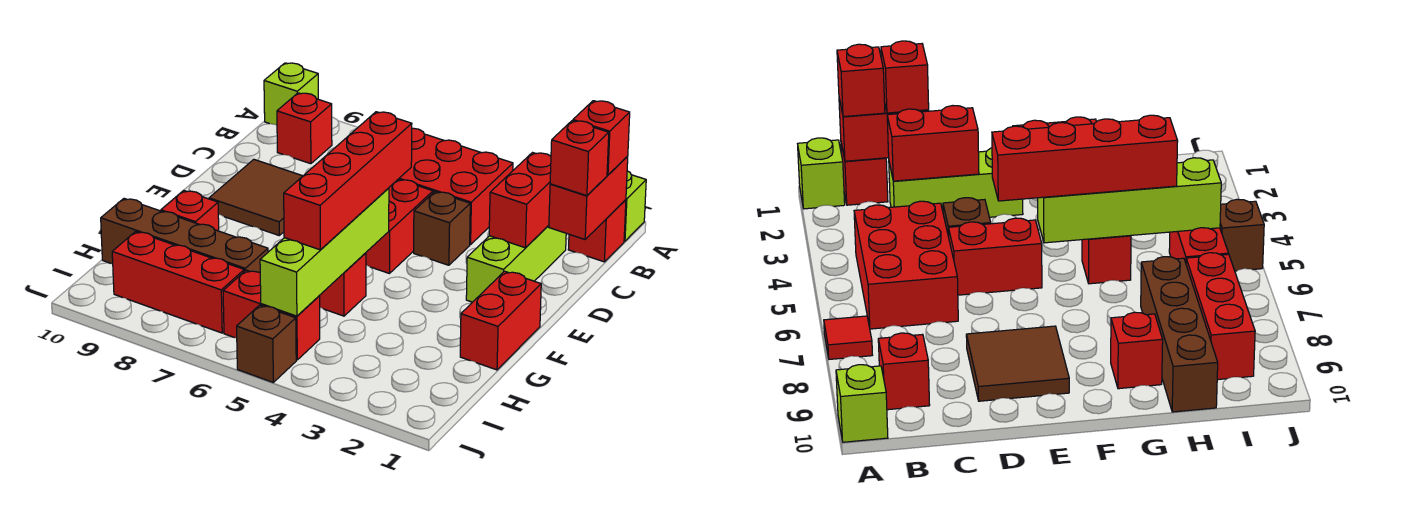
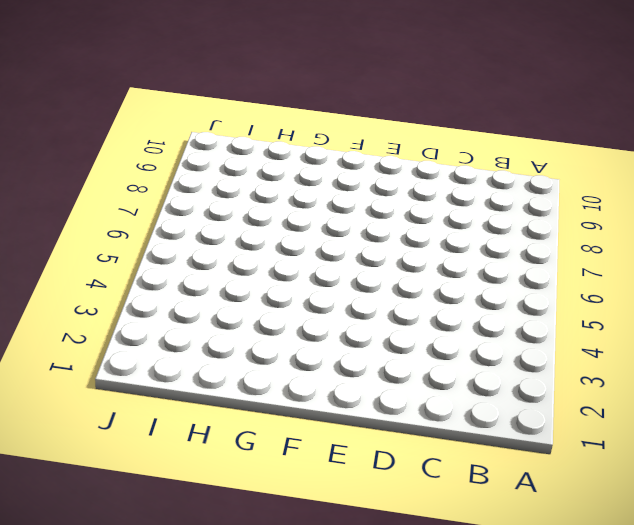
none -> lime 1x1 brick [624,171,646,241]
none -> red 1x1 tile [824,316,872,359]
none -> lime 1x1 brick [264,63,318,125]

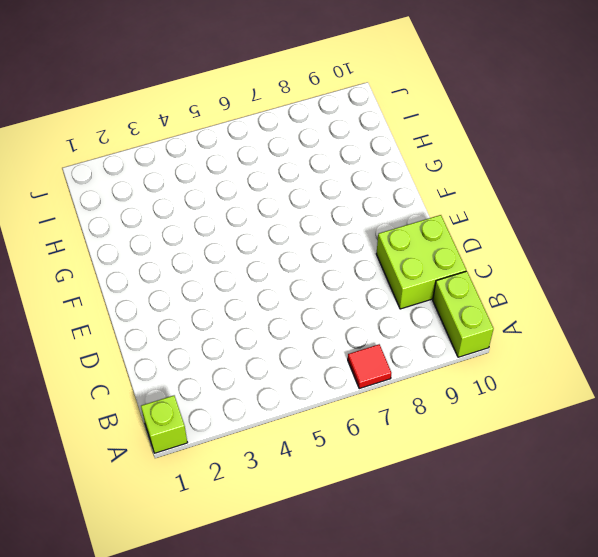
lime 1x2 brick [433,271,494,357] -> lime 1x1 brick [264,63,318,125]
lime 2x2 brick [376,215,466,309] -> brown 2x2 tile [209,160,302,235]
none -> red 1x1 brick [568,200,626,262]
none -> red 2x3 brick [399,128,513,245]
none -> red 1x1 brick [277,93,332,164]

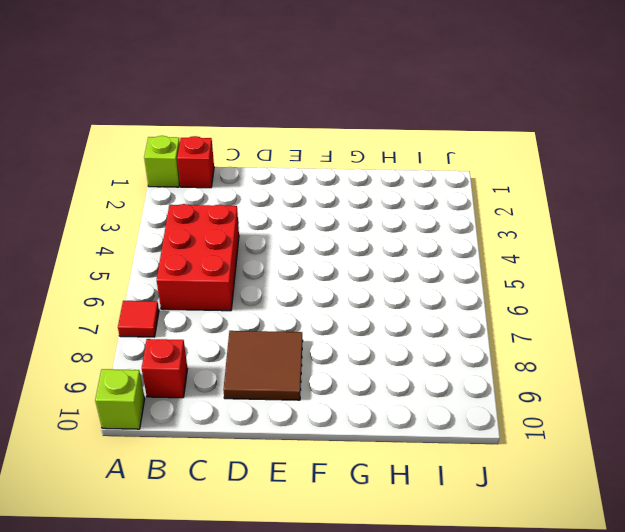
none -> lime 1x3 brick [466,225,566,302]
none -> brown 1x1 brick [414,192,470,265]
none -> red 1x2 brick [366,179,433,274]

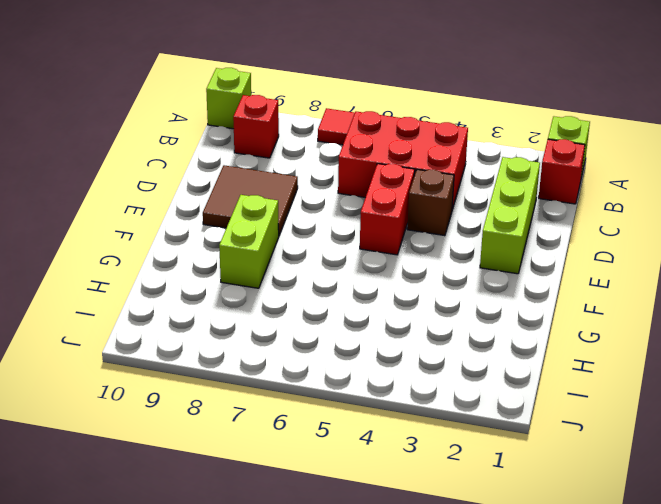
lime 1x2 brick [219,195,279,288] -> none
none -> red 1x2 brick [460,271,541,370]
none -> red 1x1 brick [319,253,366,316]
none -> red 1x1 brick [161,191,219,231]

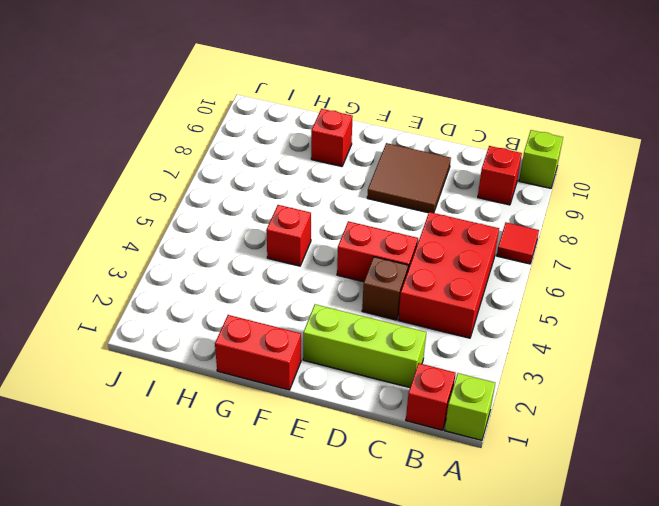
none -> brown 1x4 brick [101,199,268,272]
none -> red 1x2 brick [223,270,320,360]
none -> red 1x3 brick [112,232,244,333]

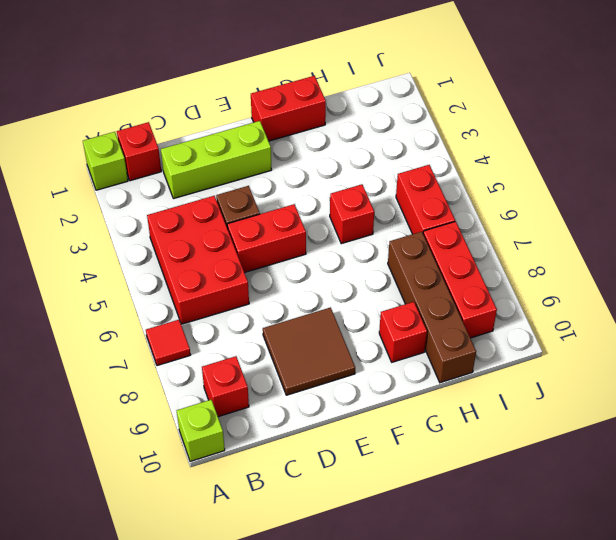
none -> brown 1x1 brick [237,305,296,382]
none -> red 1x2 brick [549,156,628,239]
none -> red 1x2 brick [489,153,551,248]

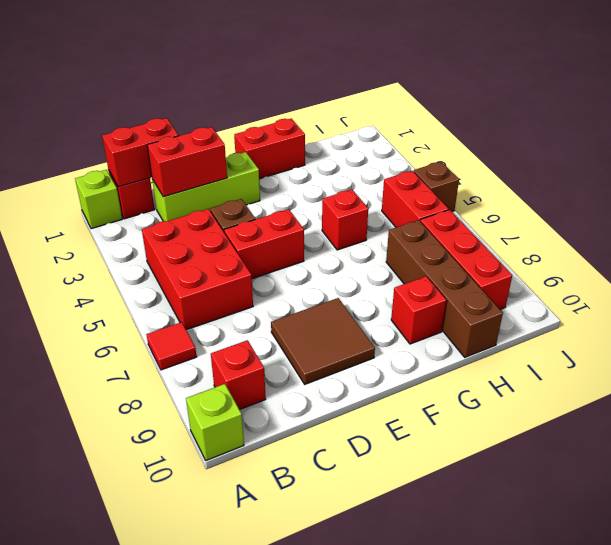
none -> lime 1x4 brick [260,188,389,316]
none -> red 1x1 brick [573,101,630,175]
none -> red 1x1 brick [550,121,609,196]

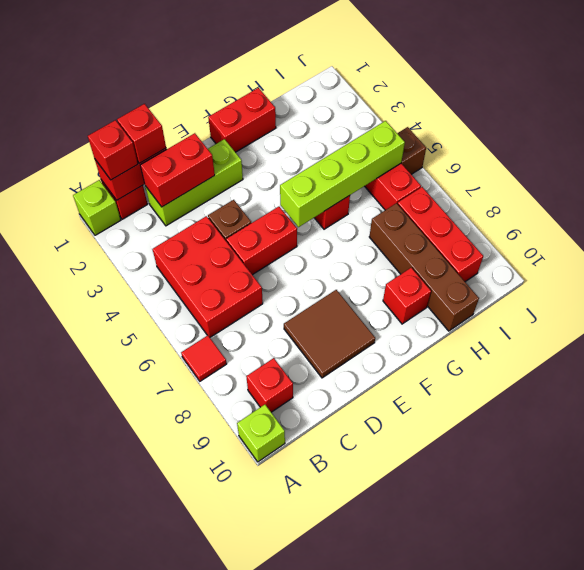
none -> red 1x4 brick [284,112,412,250]

